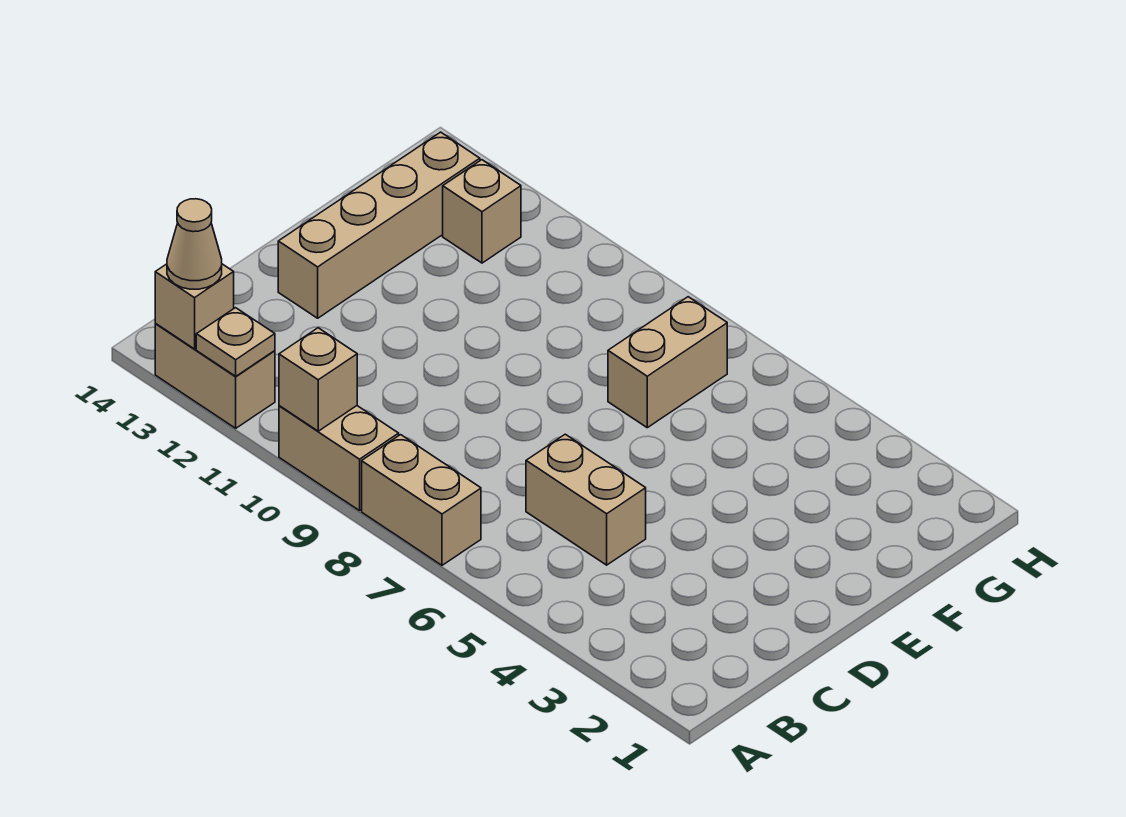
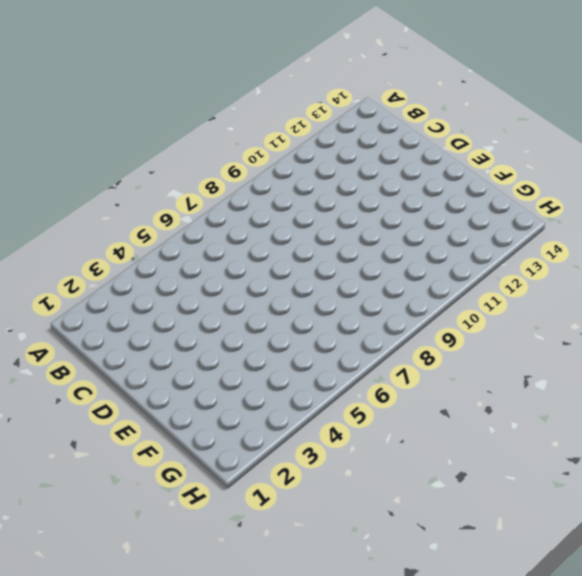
none -> tan 1x2 brick [362,435,481,565]
none -> tan 1x2 brick [279,406,399,511]

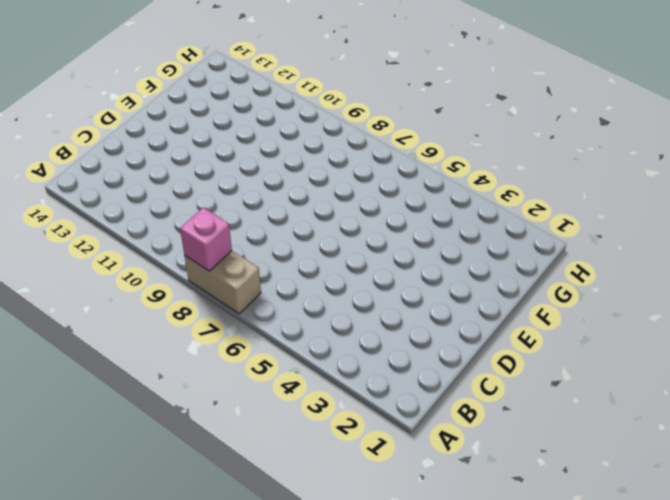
pink 1x1 brick [180,208,232,271] -> none
none -> tan 1x2 brick [279,406,399,511]
none -> tan 1x2 brick [155,324,275,428]

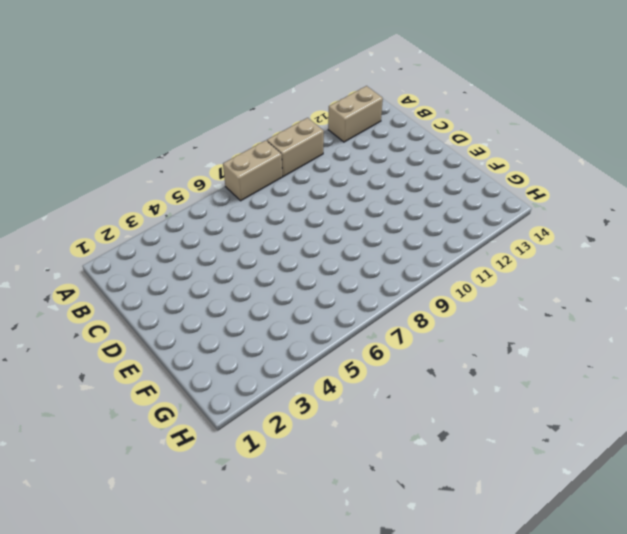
none -> tan 1x2 brick [526,434,646,565]
none -> tan 1x4 brick [278,132,480,318]

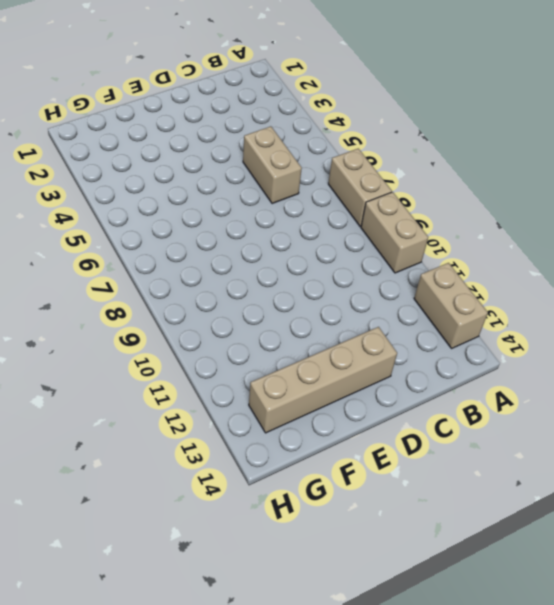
none -> tan 1x2 brick [608,297,727,428]
none -> tan 1x1 brick [443,160,521,263]

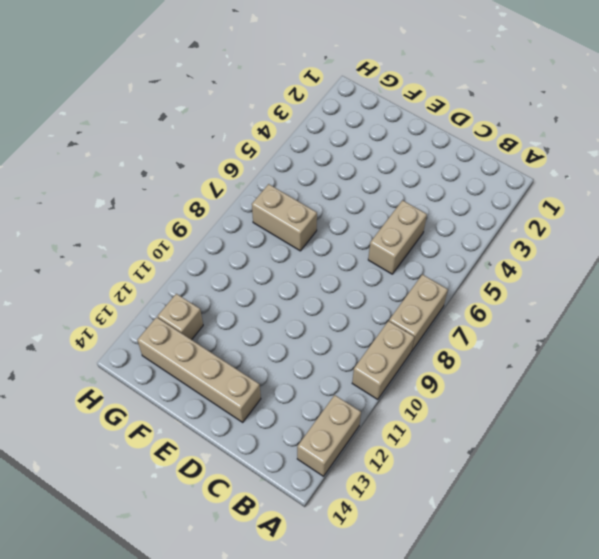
none -> tan 1x1 brick [279,328,357,431]
none -> tan 1x1 plate [196,308,275,376]

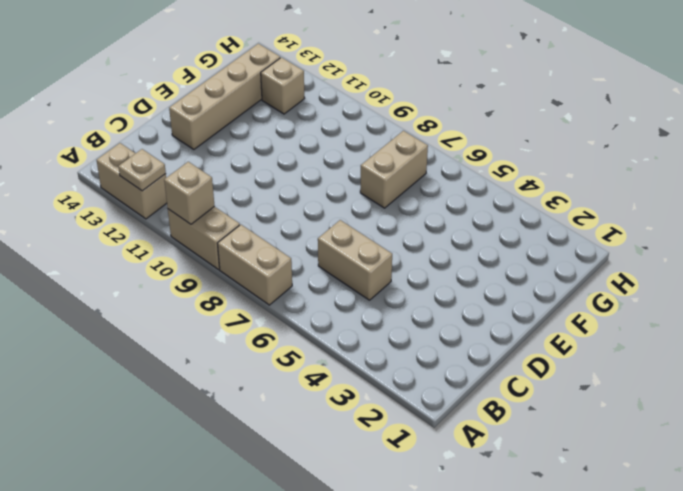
none -> tan 1x1 brick [155,264,234,349]
none -> tan 1x1 cone [167,199,222,289]

